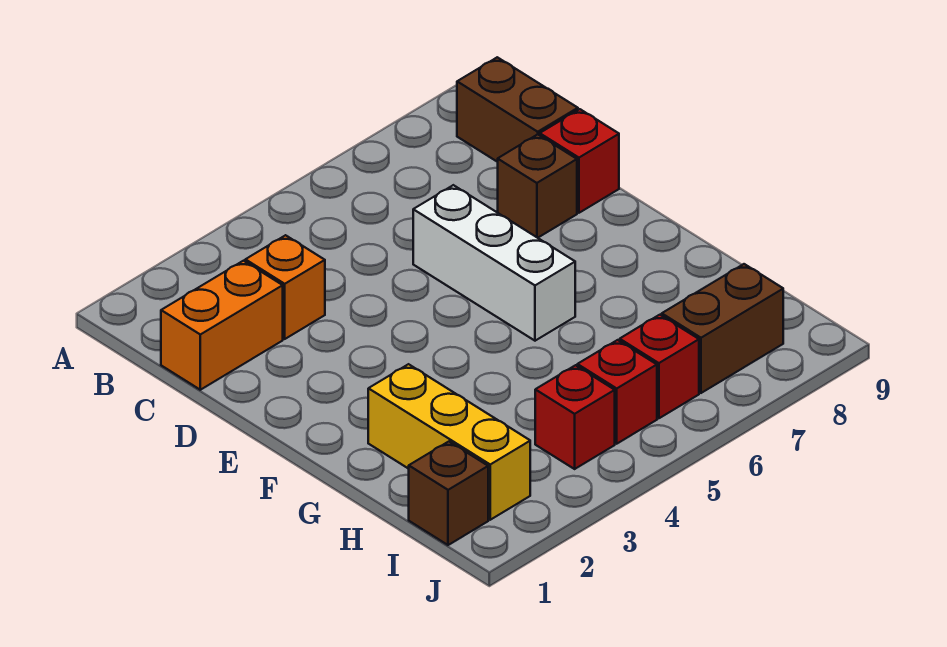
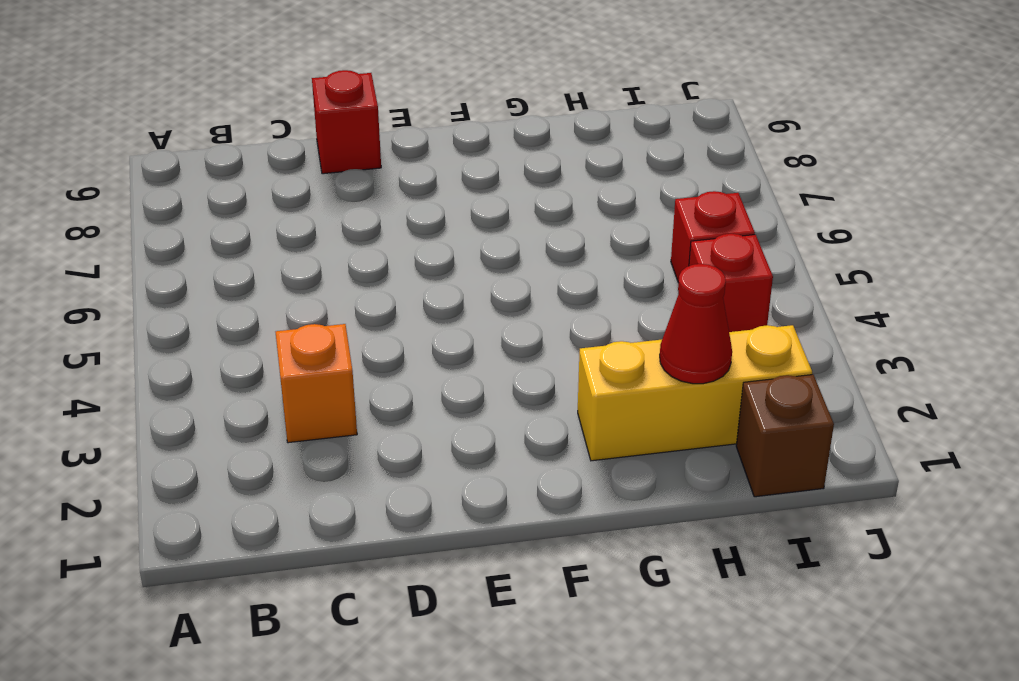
red 1x1 cone [660,264,732,384] -> none
none -> brown 1x2 brick [457,57,578,162]
none -> orange 1x2 brick [161,261,283,390]
none -> white 1x3 brick [413,185,575,341]

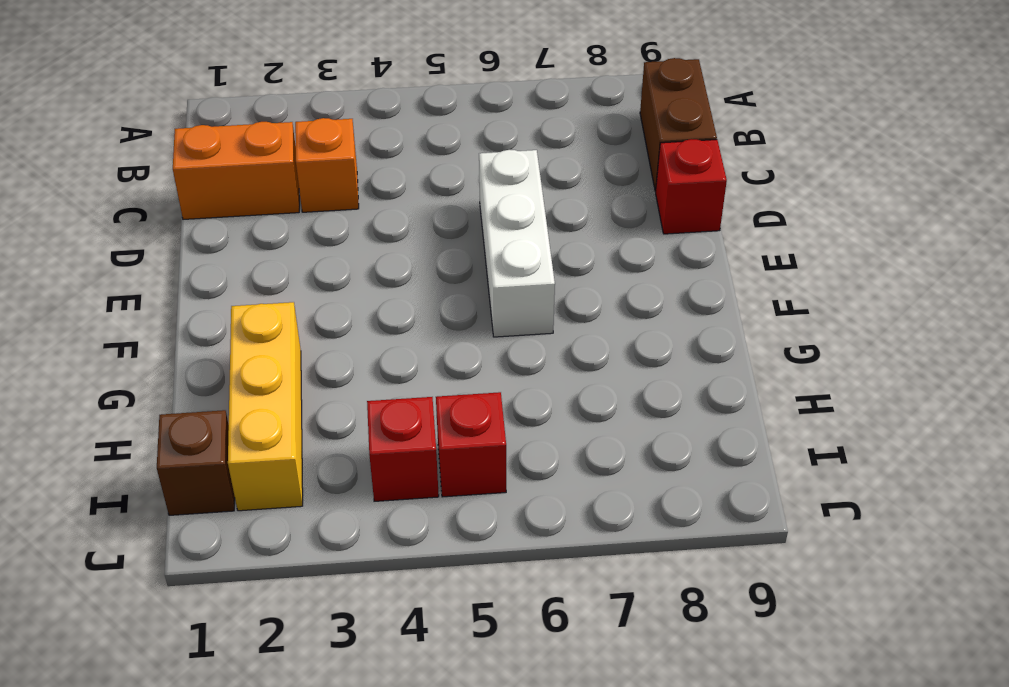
none -> brown 1x1 brick [498,134,577,238]
none -> red 1x1 brick [620,315,699,418]
none -> brown 1x2 brick [662,264,783,393]

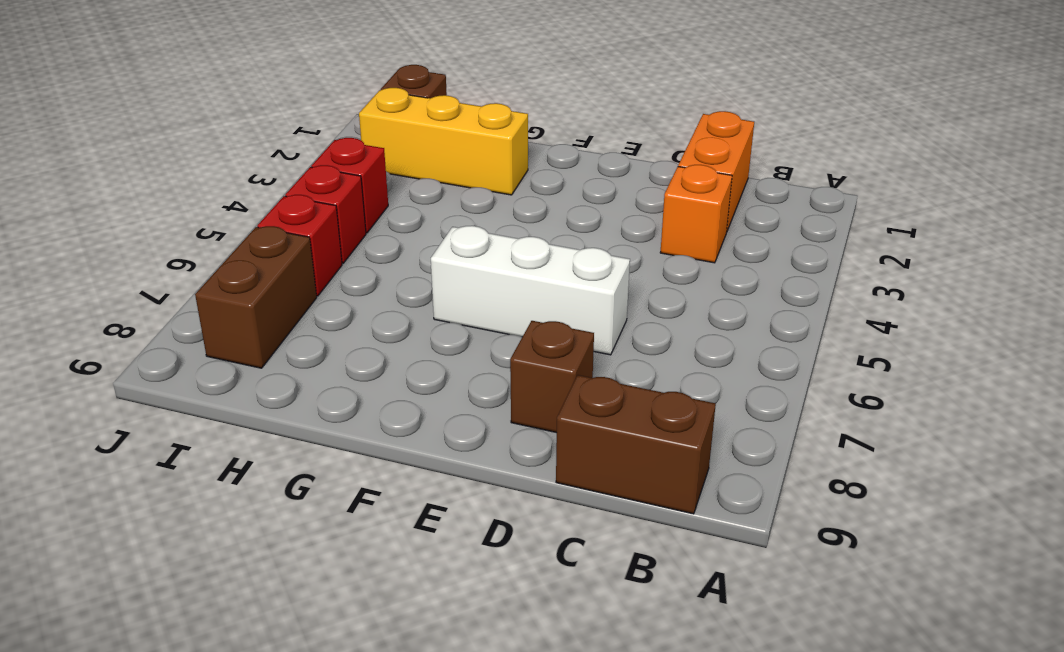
none -> red 1x1 brick [540,109,619,213]

